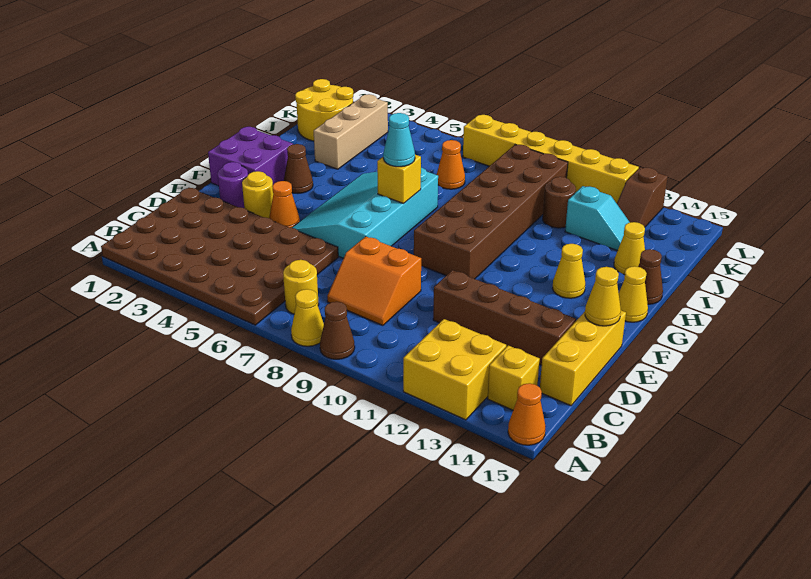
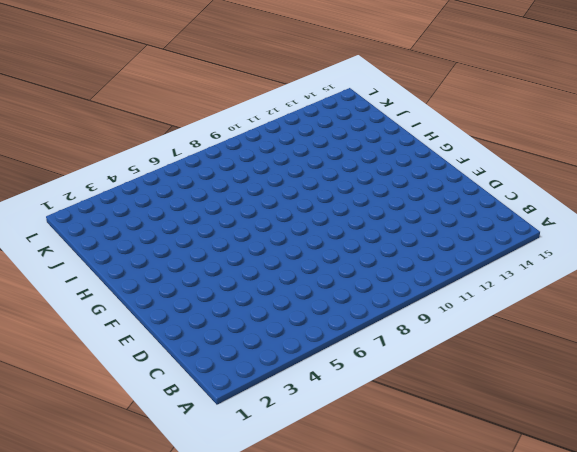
none -> brown 4x6 plate [101,188,338,325]
none -> yellow 1x1 cone [291,289,324,346]
none -> brown 1x1 cone [320,302,355,359]
none -> yellow 2x2 brick [403,319,506,420]

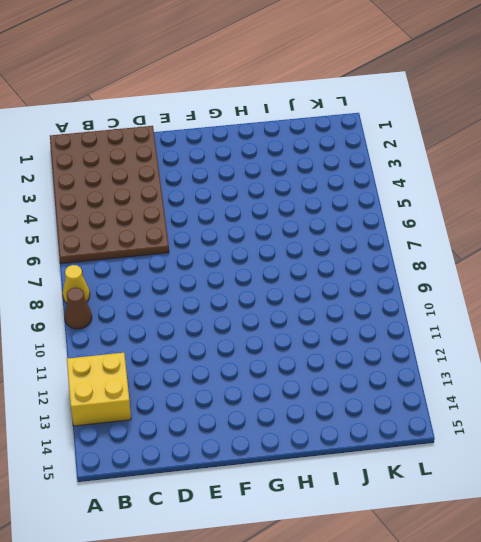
none -> orange 1x1 cone [508,383,546,445]
none -> yellow 1x1 round brick [283,260,319,314]
none -> yellow 1x1 brick [488,346,540,410]
none -> orange 2x2 slope [327,237,421,326]

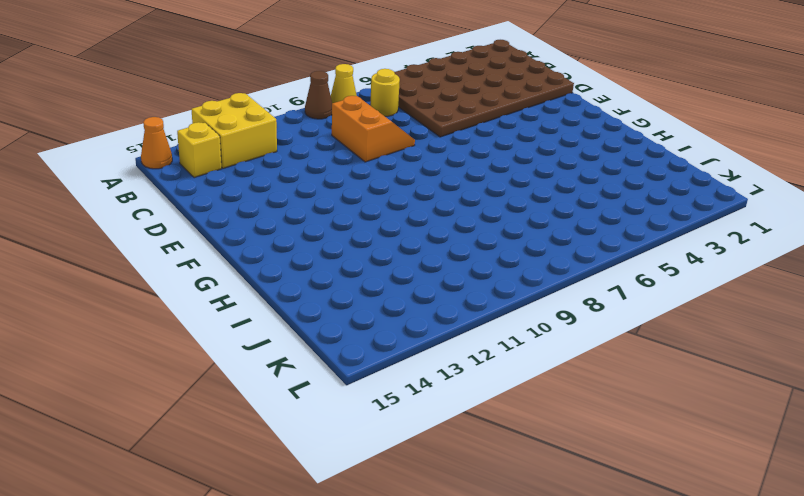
orange 2x2 slope [332,96,415,162] -> orange 2x2 slope turned to [327,237,421,326]
none -> yellow 1x3 brick [540,311,626,406]
none -> brown 1x4 brick [433,270,576,365]
none -> purple 1x1 round brick [218,162,248,208]
none -> yellow 1x1 round brick [242,171,273,218]

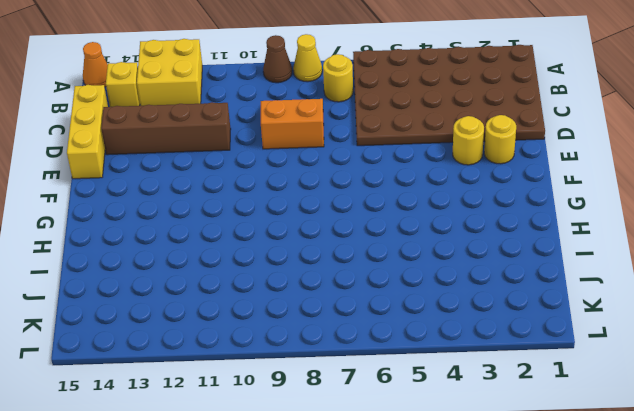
yellow 1x1 round brick [484,115,516,164] -> purple 1x1 round brick [218,162,248,208]
none -> orange 1x1 cone [269,181,300,228]
none -> cyan 3x4 slope [292,168,438,258]
none -> purple 2x2 brick [208,127,293,186]
none -> brown 2x6 brick [414,145,568,279]

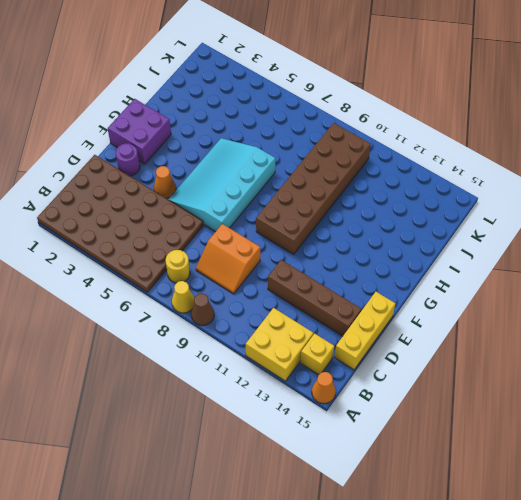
none -> yellow 1x1 round brick [242,171,273,218]
none -> brown 1x1 cone [284,144,313,193]
none -> yellow 1x1 cone [552,244,585,298]
none -> yellow 1x1 cone [619,266,648,322]

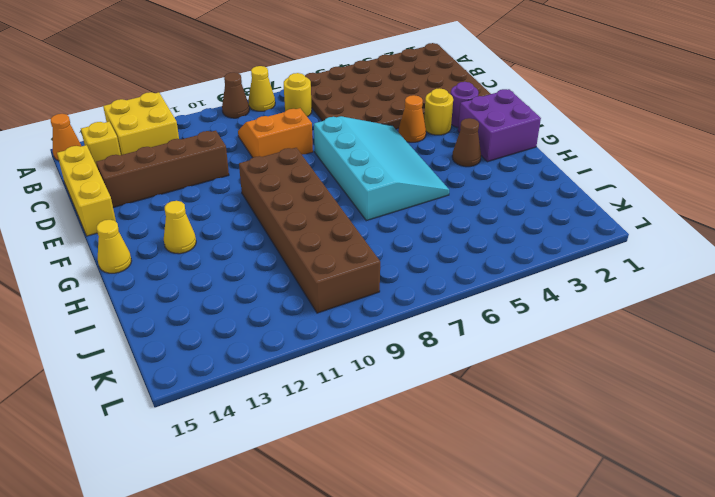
none -> brown 1x1 cone [638,249,663,304]
none -> tan 1x3 brick [314,94,388,169]
none -> yellow 1x1 cone [614,222,645,275]
none -> yellow 2x2 round brick [295,79,353,141]

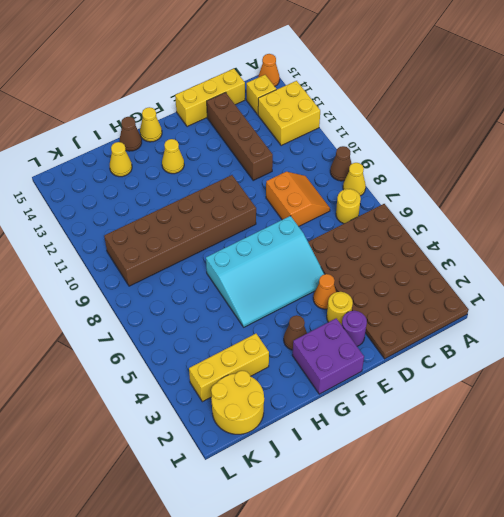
yellow 1x3 brick [189,334,269,402] -> tan 1x3 brick [314,94,388,169]
none -> orange 1x1 cone [437,140,465,189]
none -> brown 1x1 round brick [543,177,576,228]
none -> cyan 1x2 slope [565,186,630,251]
none -> brown 1x2 slope [617,167,668,227]

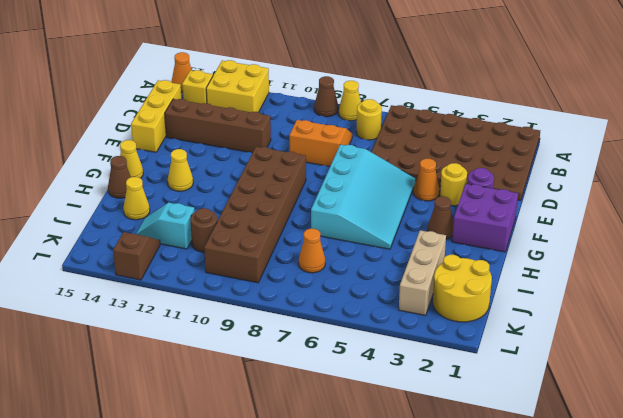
none -> yellow 1x6 brick [463,115,639,203]
none -> yellow 1x1 cone [585,267,621,326]
none -> yellow 1x1 brick [377,155,421,204]
none -> cyan 1x1 cone [383,113,415,167]

